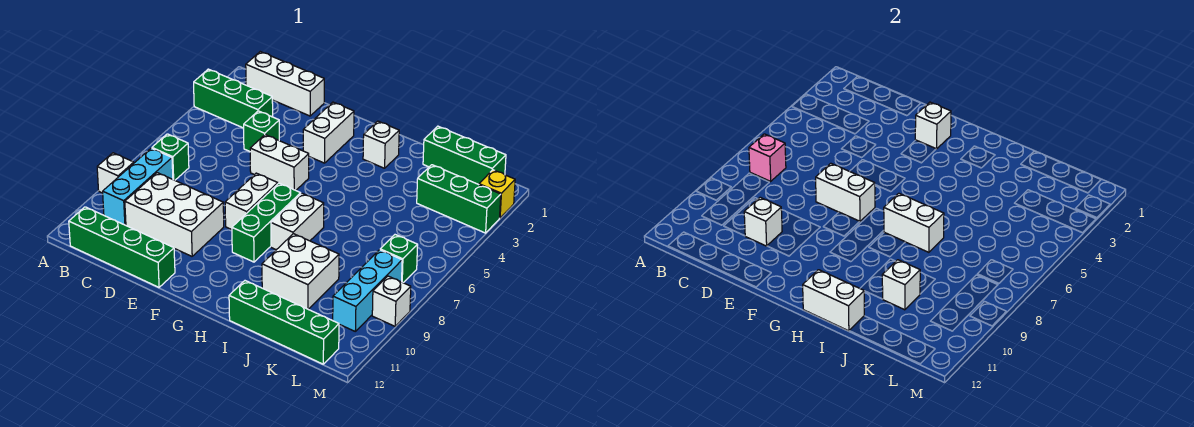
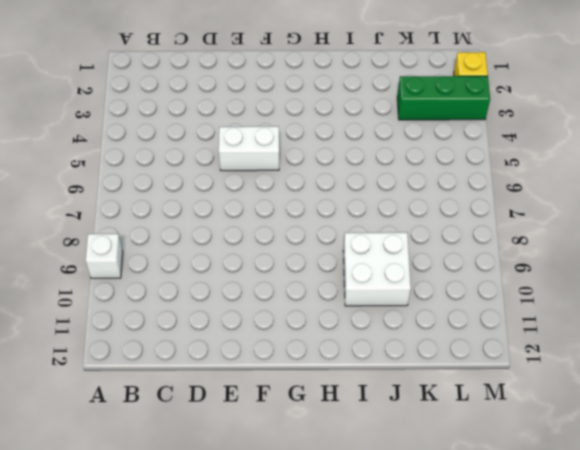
none -> green 1x3 brick [194,69,273,128]
none -> white 1x3 brick [246,52,324,116]
none -> green 1x1 brick [152,134,189,180]

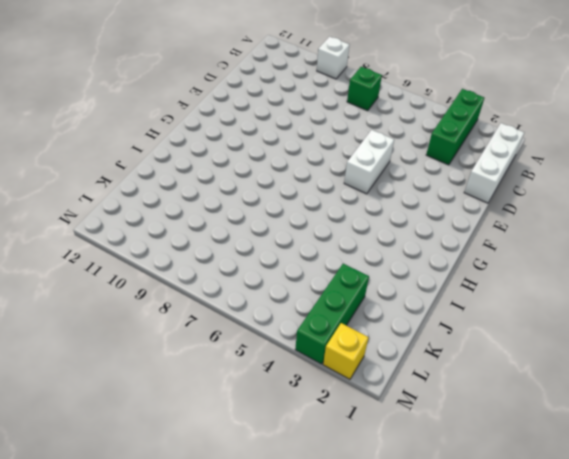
none -> cyan 1x3 brick [103,148,173,225]
none -> green 1x4 brick [69,207,175,287]
none -> white 2x3 brick [125,173,224,256]

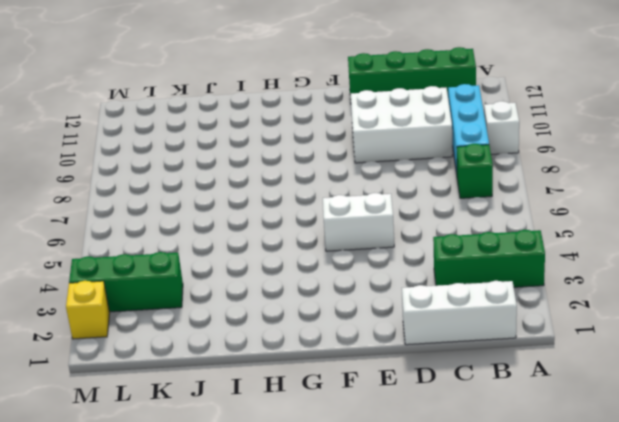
none -> green 1x1 brick [244,111,279,151]
none -> white 1x2 brick [303,102,354,163]
none -> white 1x2 brick [225,173,278,230]

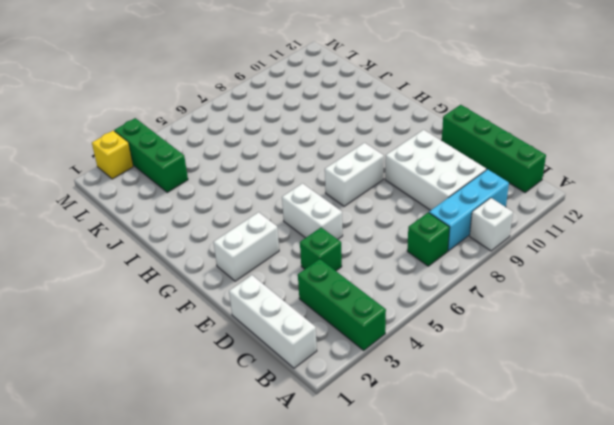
none -> green 1x3 brick [232,183,301,262]
none -> white 1x1 brick [363,121,399,168]
none -> white 1x2 brick [271,193,324,250]

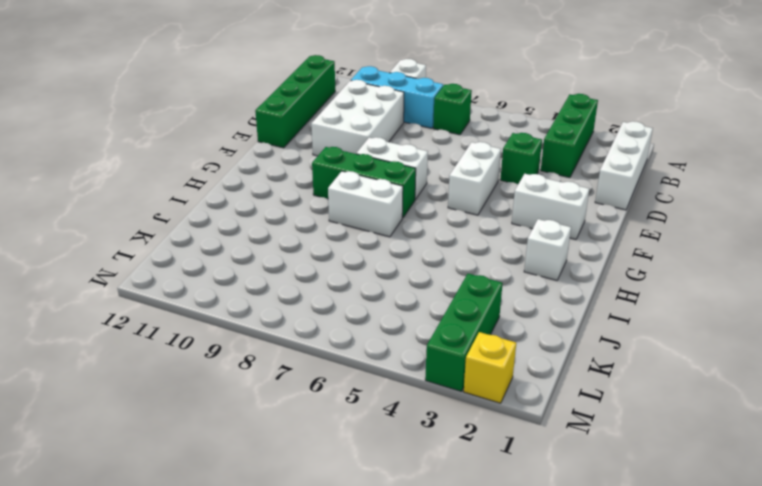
none -> white 2x2 brick [262,234,339,309]
none -> green 1x4 brick [229,281,339,364]
none -> green 1x3 brick [423,126,506,185]

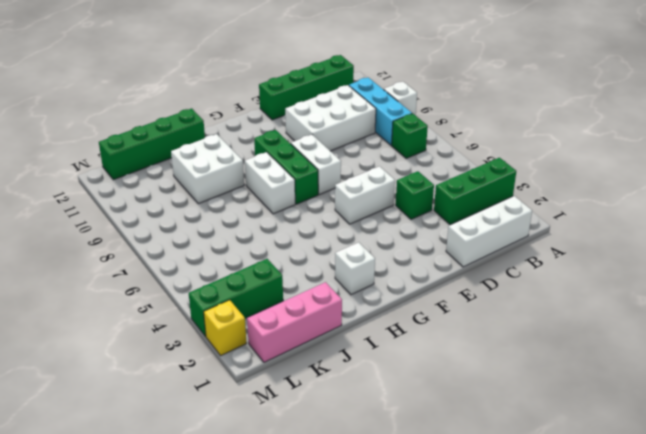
pink 1x3 brick [247,282,342,362] -> green 1x3 brick [423,126,506,185]
none -> white 1x2 brick [303,102,354,163]
none -> green 1x1 brick [380,235,418,283]
none -> cyan 1x3 brick [333,250,402,331]

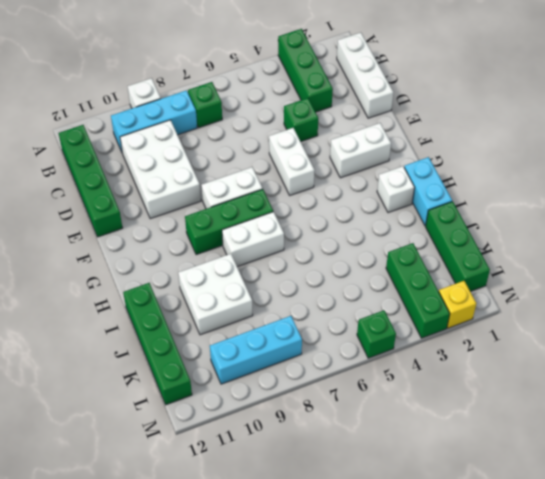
cyan 1x2 brick [404,157,452,226] -> none
green 1x1 brick [357,310,396,358] -> green 1x1 brick moved to [380,235,418,283]
none -> white 1x1 brick [372,276,411,326]
none -> pink 1x1 brick [749,134,786,181]
none -> white 1x1 brick [744,197,782,246]

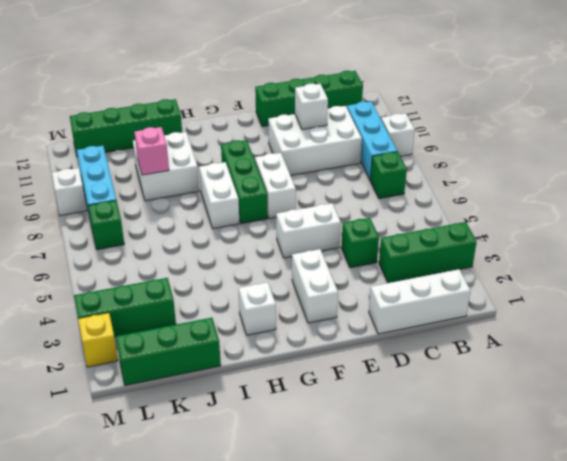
pink 1x1 brick [134,127,169,175] -> pink 1x1 brick moved to [749,134,786,181]
none -> white 1x2 brick [816,163,875,222]
none -> white 1x1 brick [915,102,951,149]
none -> white 1x2 brick [884,193,944,252]

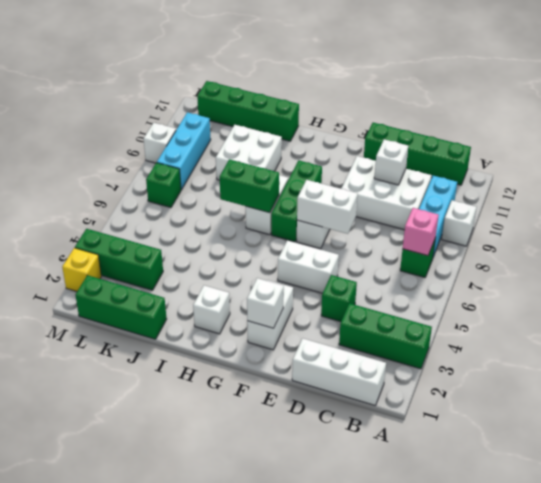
green 1x2 brick [220,159,279,213] -> white 1x2 brick [884,193,944,252]
none -> white 1x2 brick [803,270,864,331]
none -> white 1x1 brick [882,260,920,310]

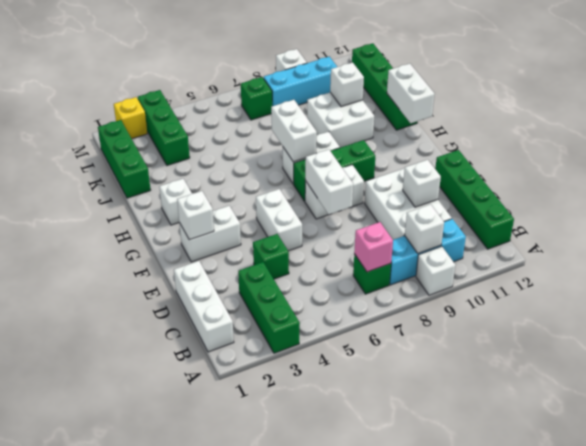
white 1x1 brick [405,204,444,253] -> none

